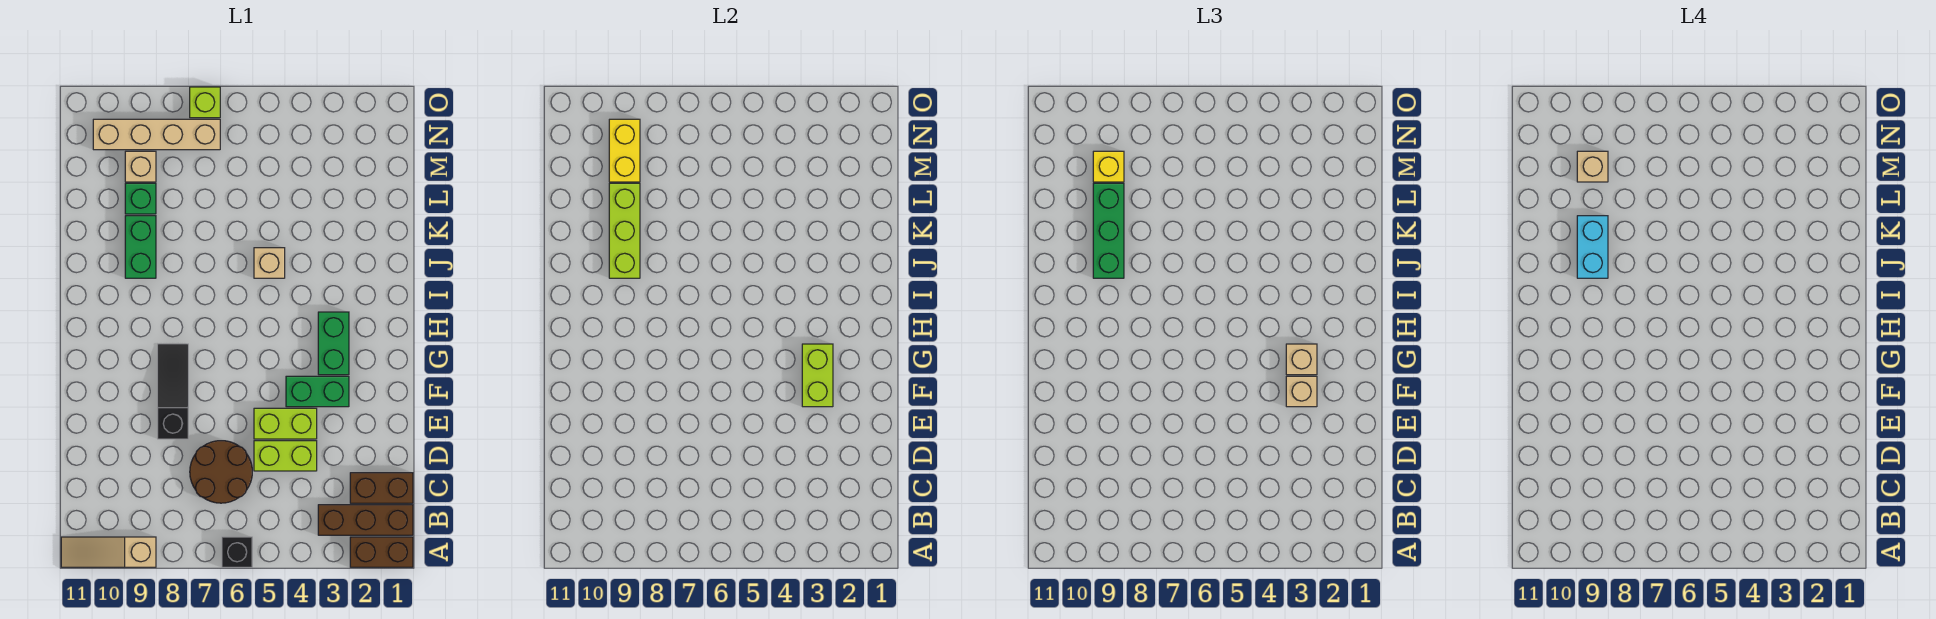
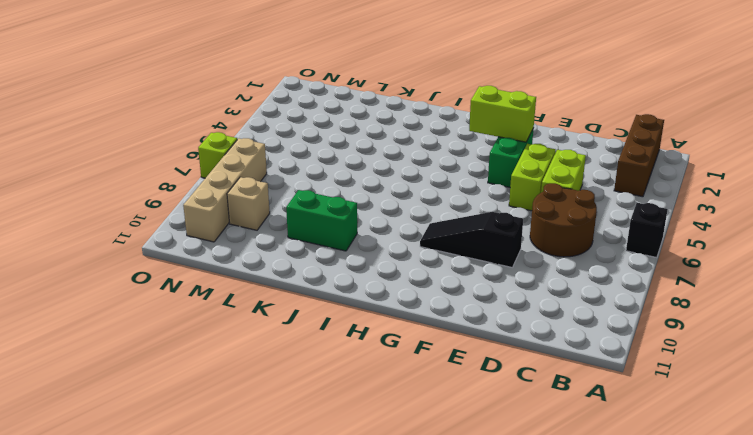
none -> brown 1x2 brick [350,537,413,567]
none -> tan 1x3 slope [61,537,156,567]
none -> brown 1x2 brick [350,473,413,503]

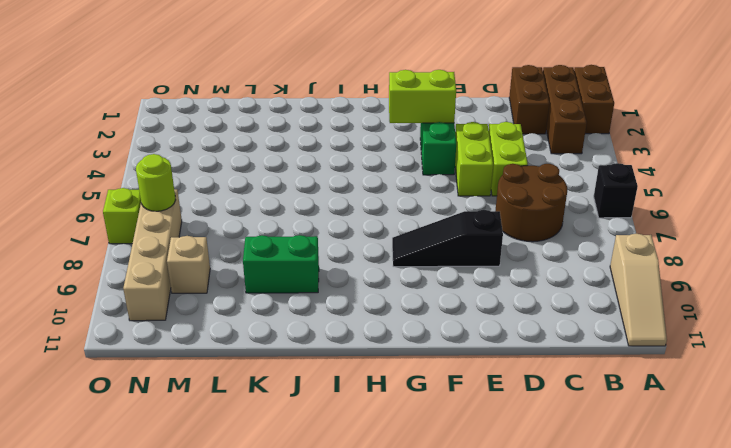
lime 1x1 round brick [136,154,176,211] -> none
none -> green 1x2 brick [318,312,349,375]
none -> tan 1x1 brick [254,248,285,278]
none -> green 1x1 brick [125,183,156,214]

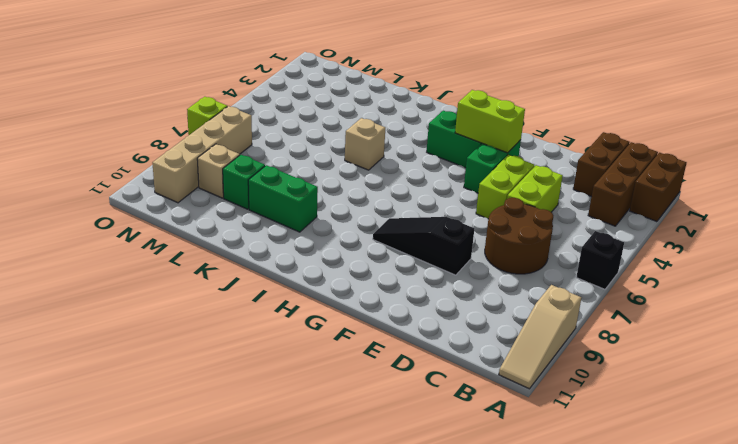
none -> lime 1x3 brick [609,183,640,278]
none -> yellow 1x2 brick [609,119,640,182]
none -> tan 1x1 brick [1286,376,1317,407]

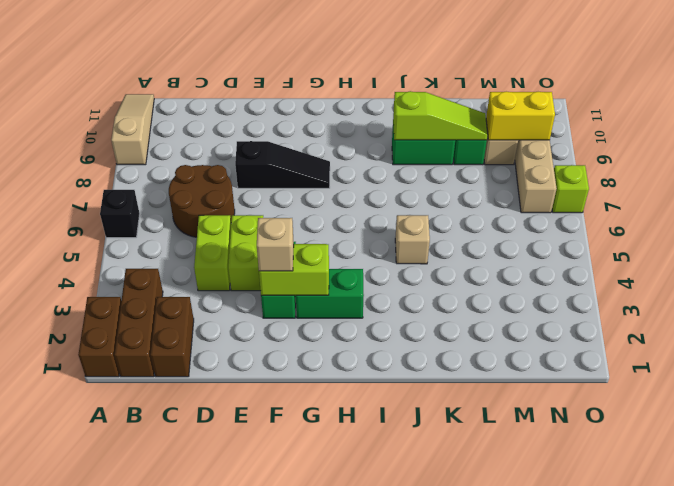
lime 1x3 slope [393,91,488,140] -> lime 1x3 brick [609,183,640,278]
none -> tan 1x1 brick [1286,344,1317,375]
none -> green 1x3 brick [1093,183,1124,278]
none -> yellow 1x1 brick [1093,151,1124,182]

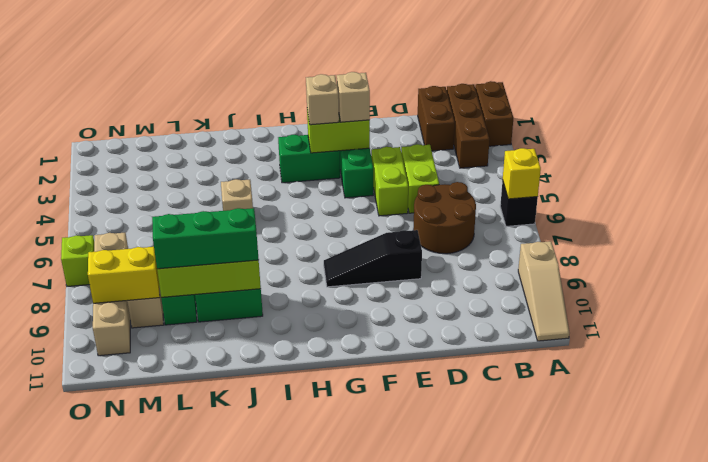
yellow 1x1 brick [503,148,541,199] -> yellow 1x1 brick moved to [1093,151,1124,182]
none -> cyan 1x2 brick [1577,216,1608,278]
none -> tan 1x1 brick [1577,151,1608,182]

